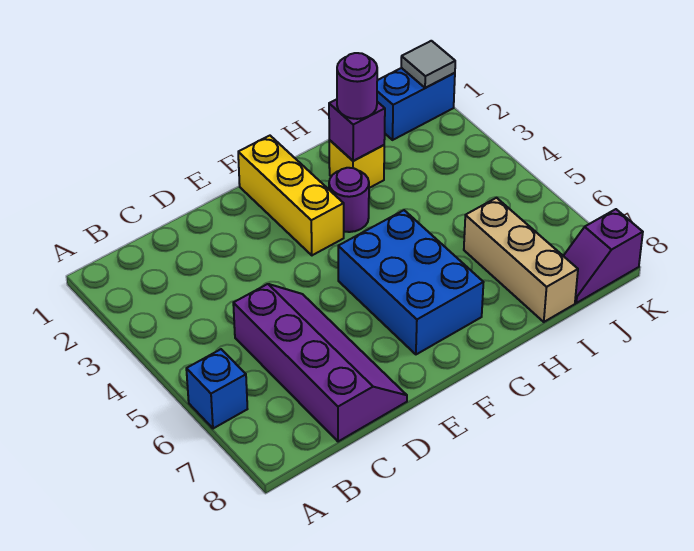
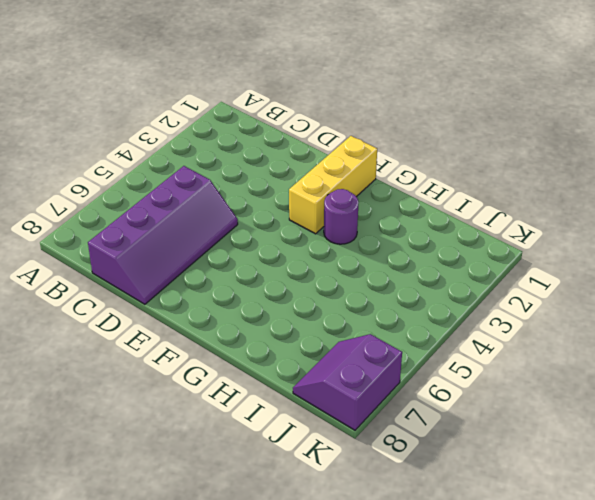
purple 2x2 slope [293,334,402,430] -> purple 1x2 slope [564,209,643,303]
none -> blue 1x1 brick [186,349,247,429]
none -> blue 2x3 brick [338,210,484,354]
none -> yellow 1x1 brick [329,140,384,188]

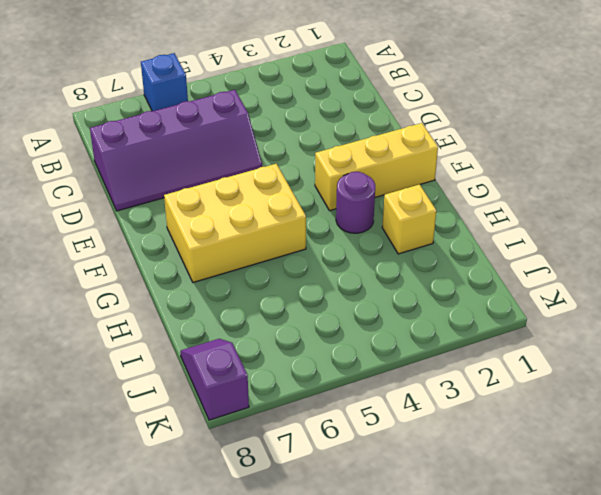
yellow 2x3 brick [164,164,306,282] -> blue 2x3 brick [338,210,484,354]
none -> tan 1x3 brick [464,198,578,322]
none -> blue 1x2 brick [377,68,455,140]
none -> purple 1x1 brick [329,99,385,161]

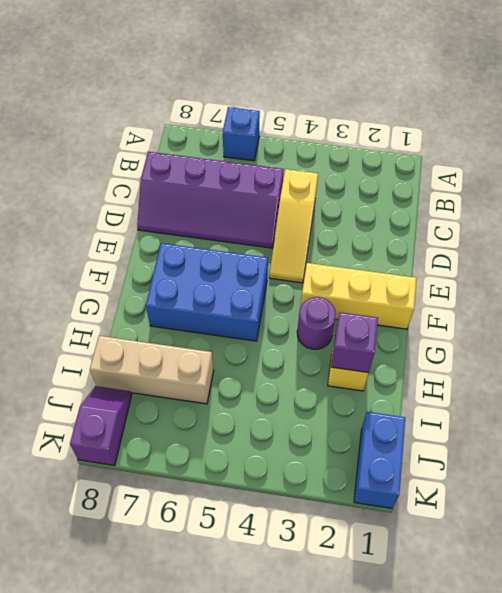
yellow 1x3 slope [269,169,318,283] -> none
none -> grey 1x1 tile [401,41,455,88]
none -> purple 1x1 round brick [337,53,377,119]

